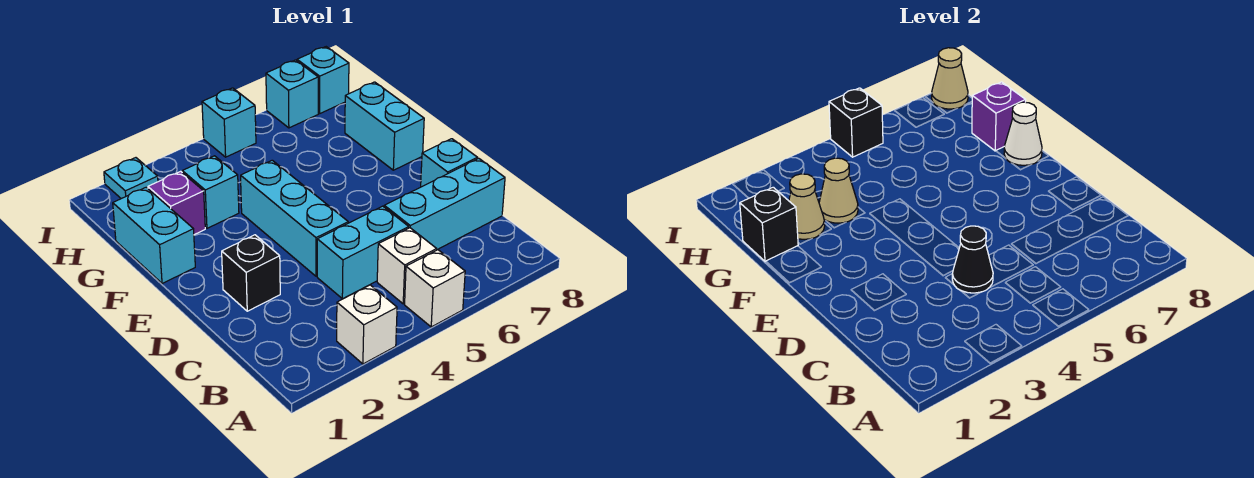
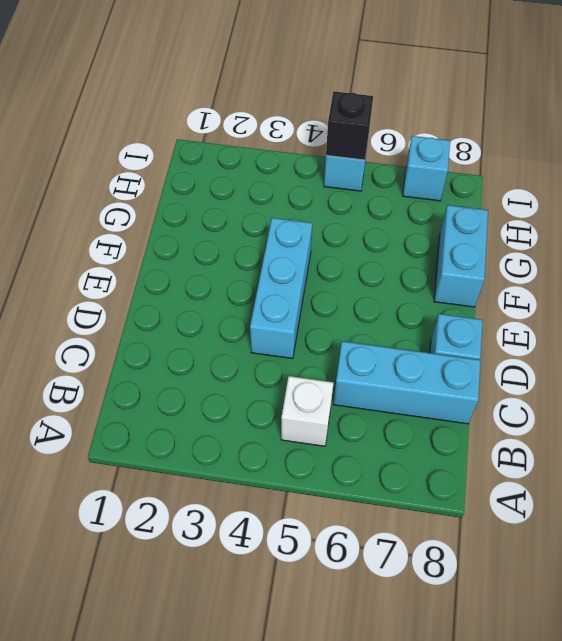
none -> white 1x1 brick [337,285,397,364]
none -> white 1x1 brick [405,250,465,327]
none -> cyan 1x2 brick [317,206,409,299]

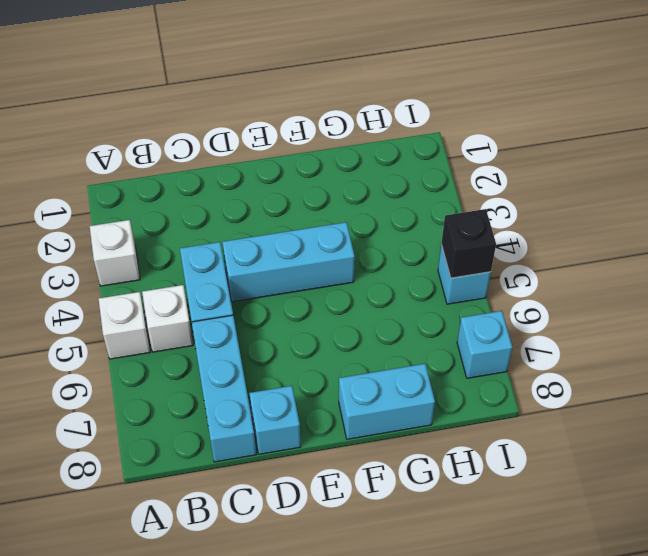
none -> black 1x1 brick [222,235,280,311]
none -> cyan 1x2 brick [113,187,195,284]
none -> purple 1x1 brick [148,171,205,235]

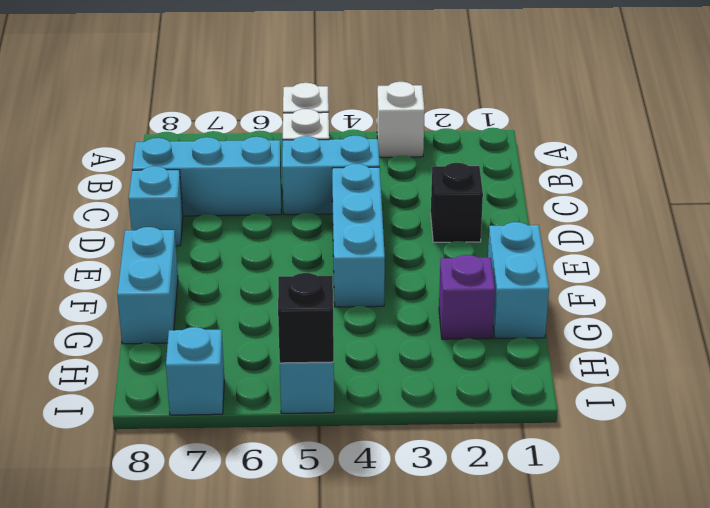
none -> cyan 1x1 brick [182,156,239,228]
none -> cyan 1x1 plate [104,158,158,199]
none -> cyan 1x1 brick [297,47,349,113]

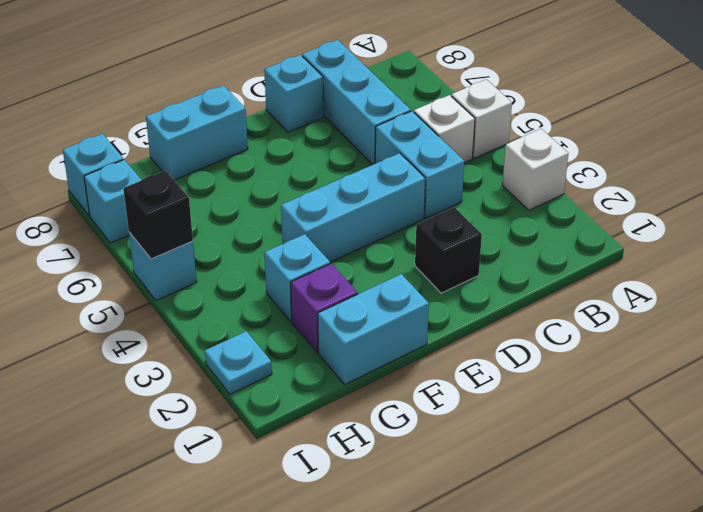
none -> black 1x1 cone [952,226,993,293]
none -> white 1x1 cone [1004,102,1042,165]
none -> black 1x1 brick [740,187,798,262]

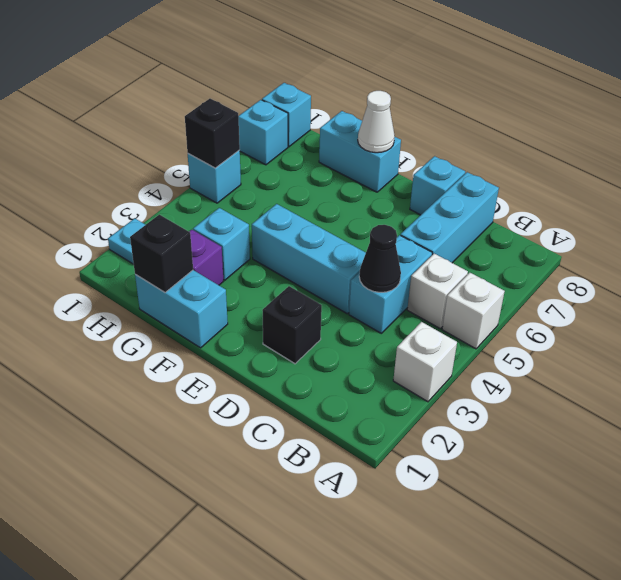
none -> tan 1x1 cone [789,174,825,239]
none -> tan 1x1 cone [819,158,858,223]
none -> purple 1x1 brick [972,82,1026,151]

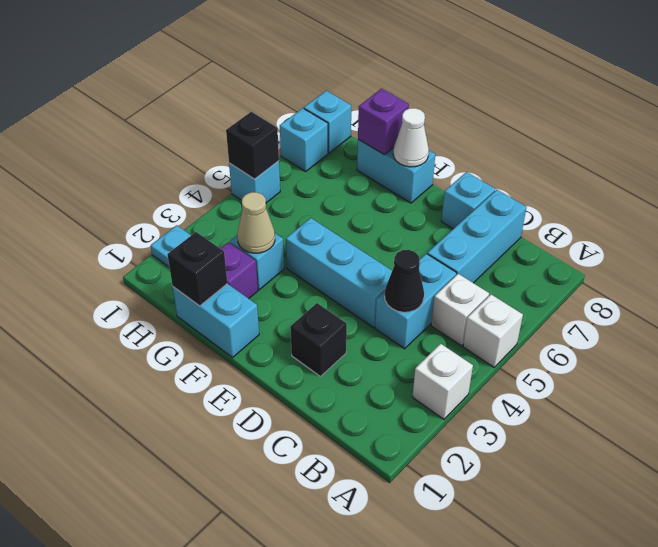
none -> tan 1x1 cone [789,174,825,239]
none -> tan 1x1 cone [932,48,968,109]

